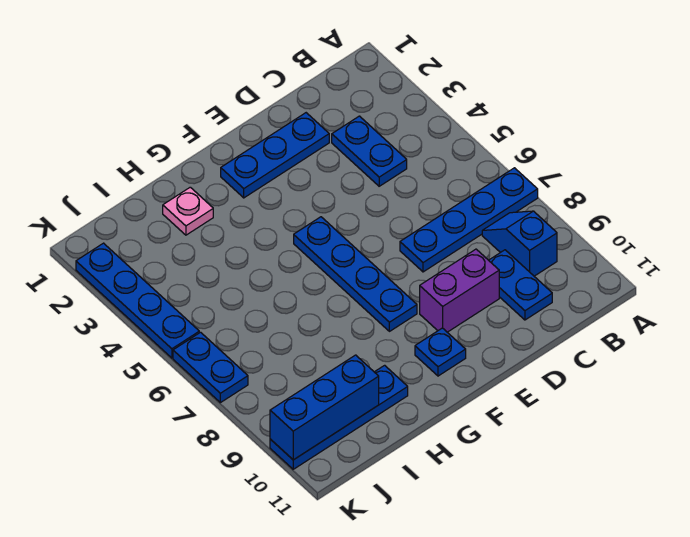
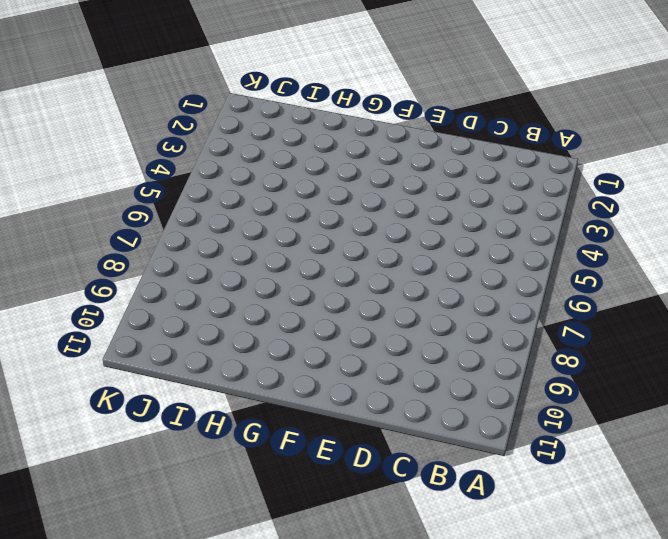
none -> blue 1x4 plate [400,168,538,272]
none -> blue 1x2 slope [482,211,557,276]
none -> blue 1x2 plate [332,116,407,186]

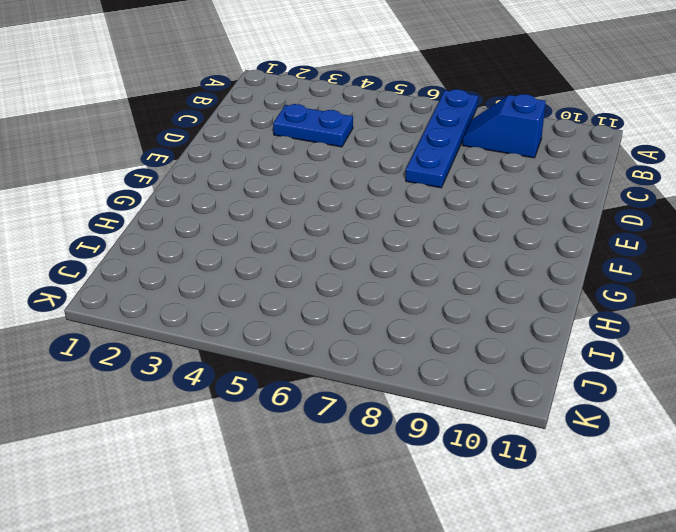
none -> blue 1x2 plate [489,250,552,320]
none -> blue 1x3 plate [221,113,329,198]
none -> purple 1x2 brick [420,249,499,332]

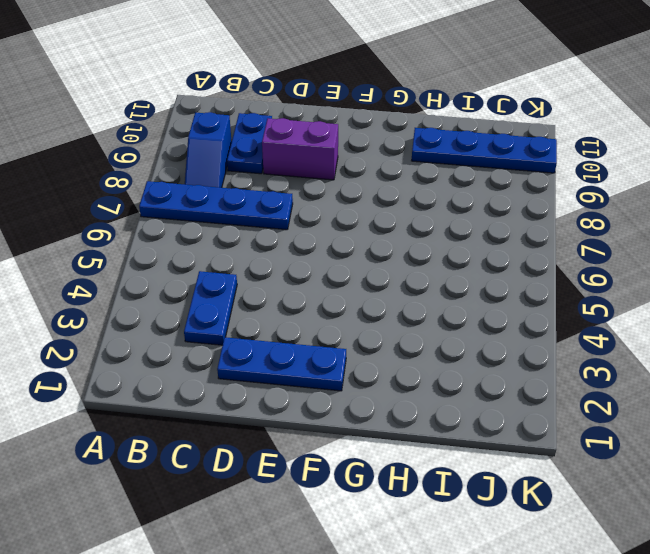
none -> blue 1x4 plate [294,217,417,331]
none -> blue 1x1 plate [415,328,466,376]
none -> pink 1x1 plate [163,187,213,235]

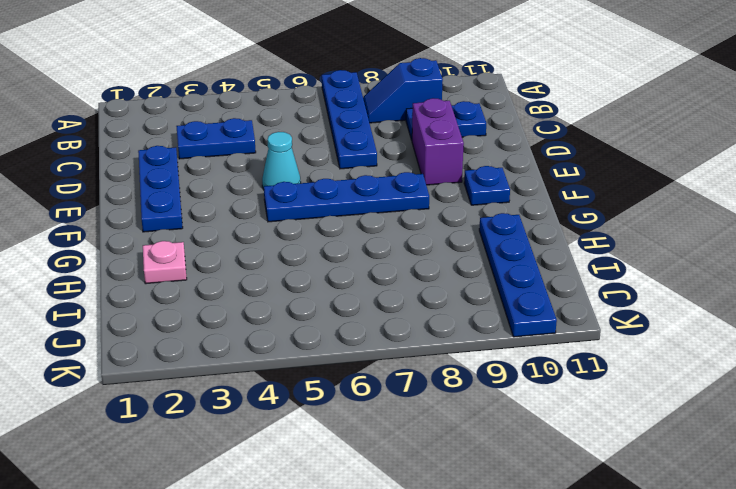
cyan 1x1 cone [262,132,301,189] -> none
none -> blue 1x4 plate [76,243,199,358]
none -> blue 1x2 plate [173,332,248,403]
none -> blue 1x3 brick [270,355,379,460]

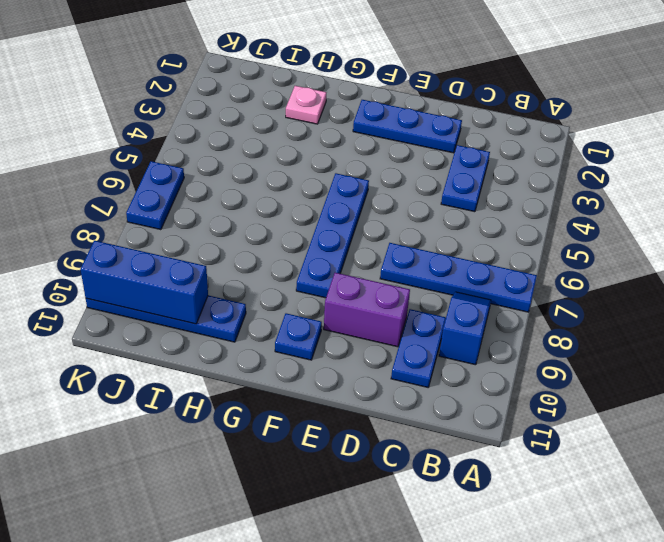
none -> blue 1x4 plate [76,243,199,358]

